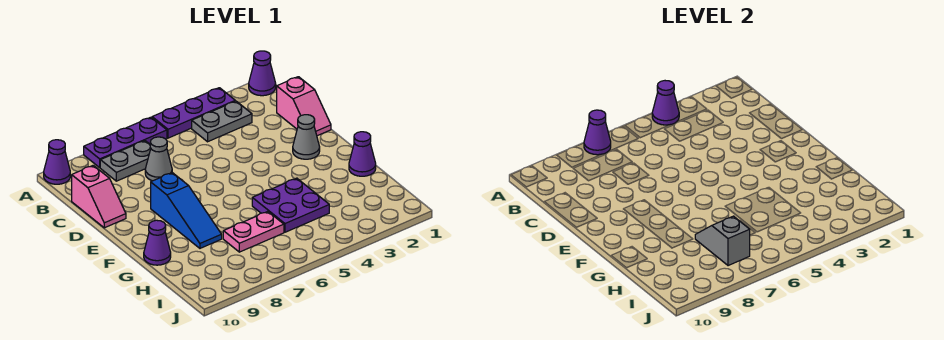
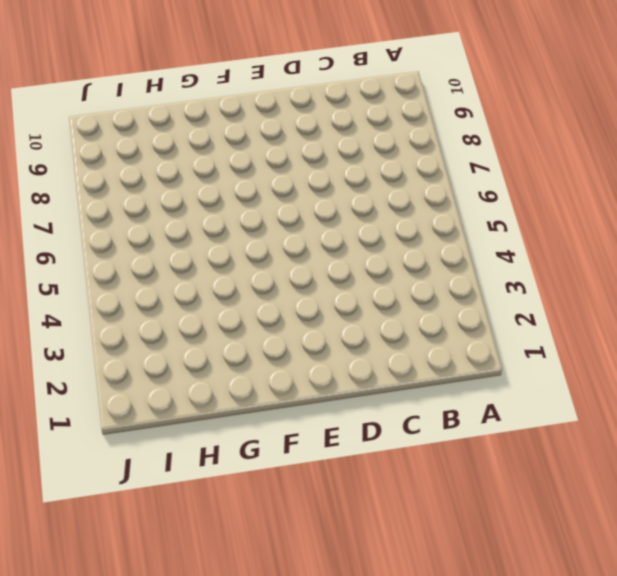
none -> purple 1x1 cone [249,51,276,96]
none -> purple 1x3 plate [152,88,235,138]
none -> purple 1x3 plate [84,117,167,167]

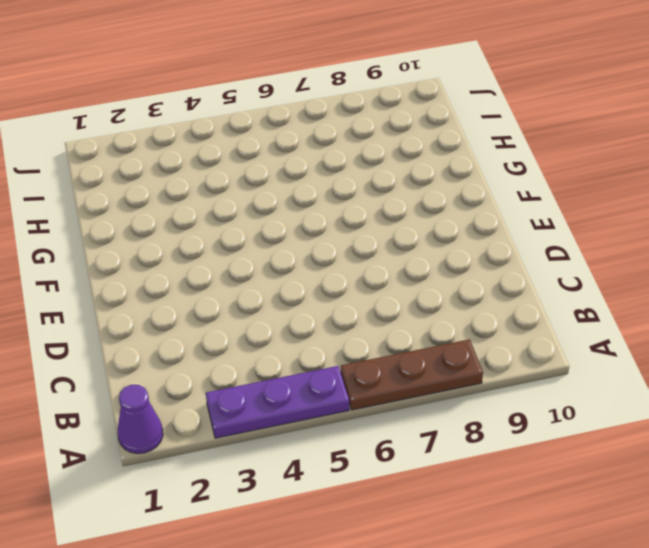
brown 1x3 plate [341,339,483,410] -> purple 1x3 plate [84,117,167,167]
none -> purple 1x1 cone [44,140,70,184]
none -> grey 1x2 plate [192,101,252,142]
none -> grey 1x2 plate [100,141,151,181]

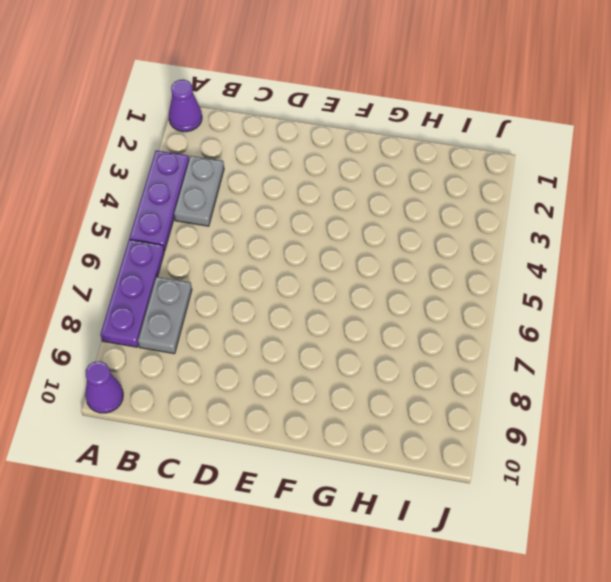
none -> pink 1x2 slope [277,77,331,136]
none -> grey 1x1 cone [145,137,172,181]
none -> pink 1x2 slope [72,165,126,228]

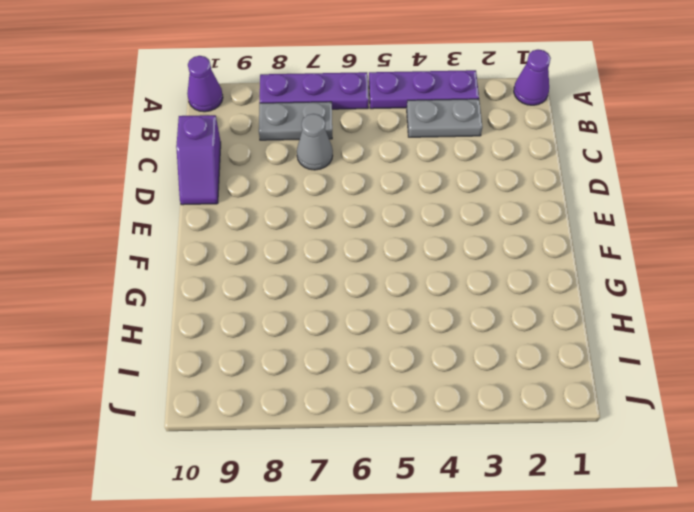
purple 1x2 slope [176,115,221,205] -> pink 1x2 slope [72,165,126,228]
none -> pink 1x2 slope [277,77,331,136]
none -> grey 1x1 cone [293,115,320,159]
none -> blue 1x3 slope [151,173,222,248]

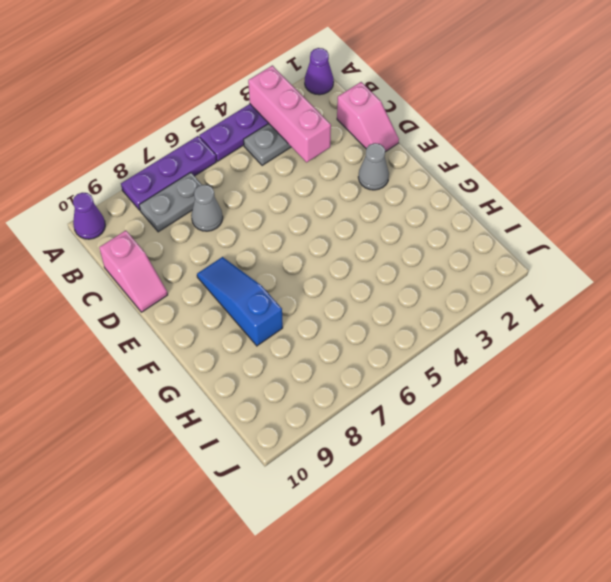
pink 1x3 brick [248,65,331,162] -> none
blue 1x3 slope [197,257,283,346] -> blue 1x3 slope turned to [151,173,222,248]
none -> purple 1x1 cone [349,132,376,176]
none -> purple 2x2 plate [252,178,329,232]
none -> purple 1x1 cone [144,220,171,265]

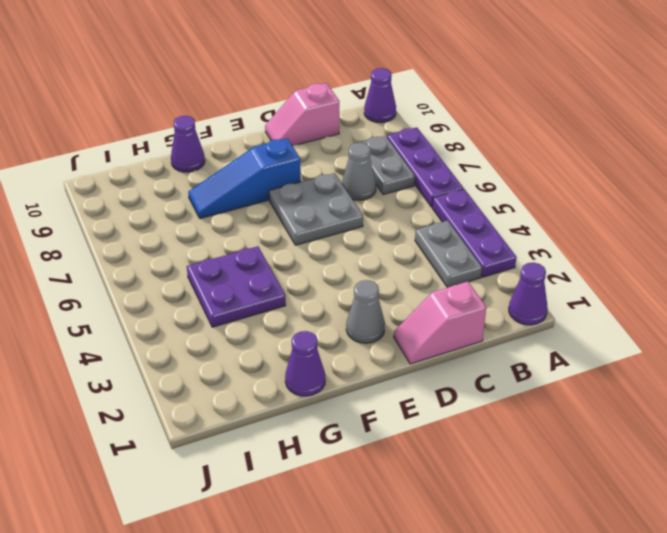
grey 2x2 plate [269,173,363,245] -> none
none -> pink 1x2 plate [223,212,284,252]
none -> purple 1x1 cone [652,81,679,125]
none -> purple 1x1 cone [584,110,611,155]

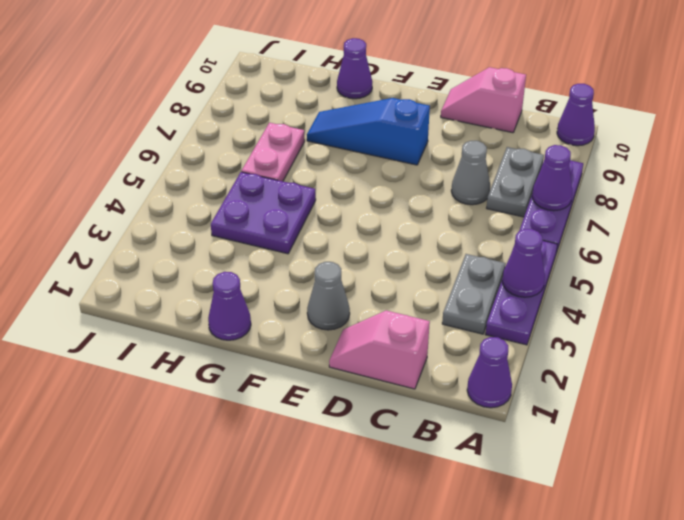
none -> grey 1x2 slope [695,216,750,266]

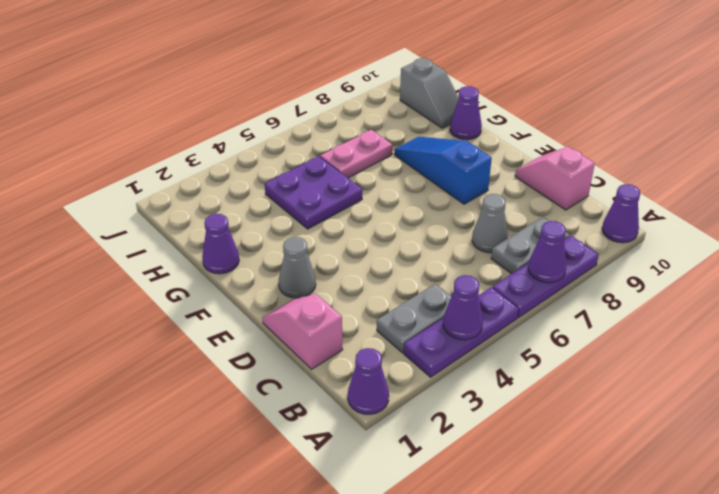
grey 1x2 slope [400,58,459,128] -> grey 1x2 slope moved to [695,216,750,266]

